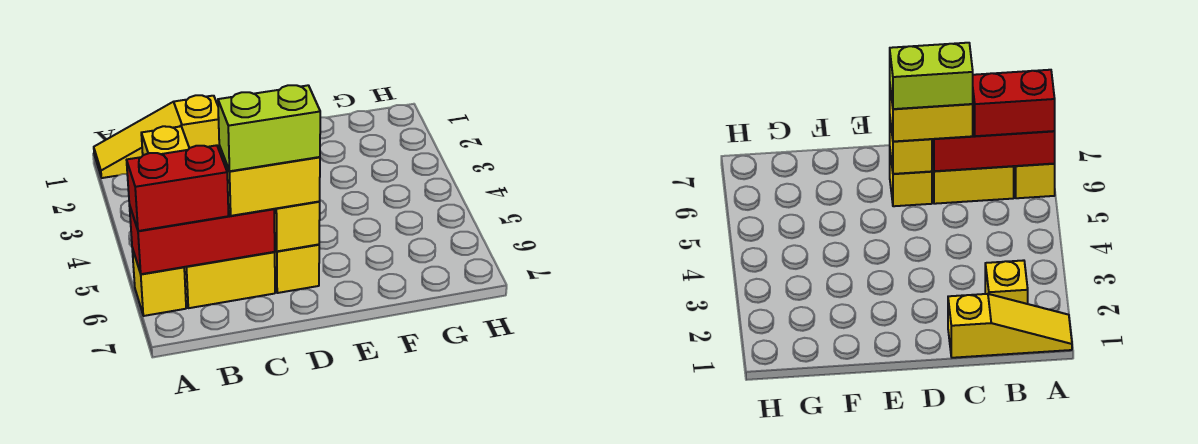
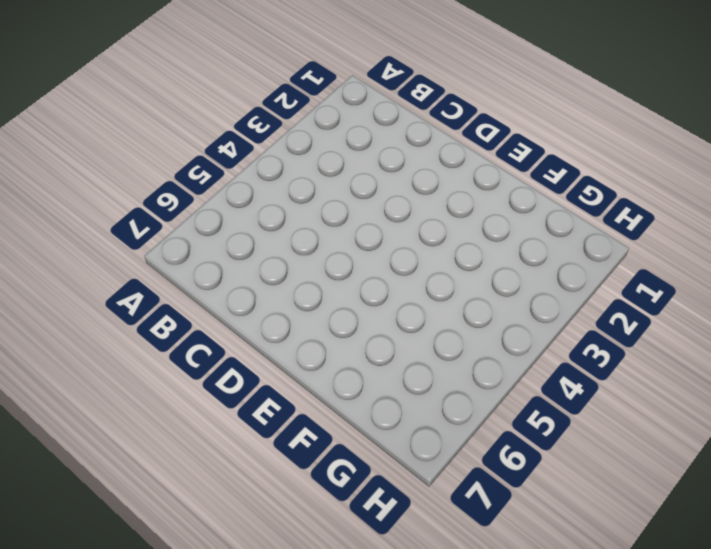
none -> yellow 1x3 slope [94,95,219,178]
none -> yellow 1x1 brick [132,248,186,316]

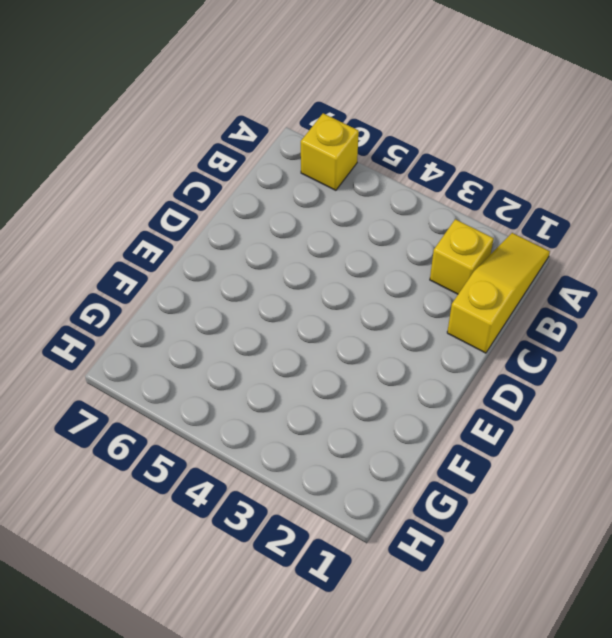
none -> yellow 1x2 brick [184,252,275,308]
none -> yellow 1x1 brick [275,244,319,293]

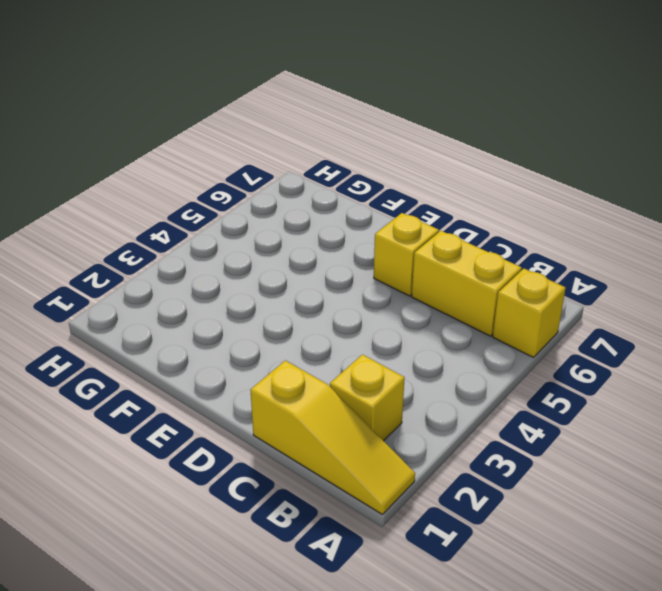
none -> red 1x3 brick [129,205,275,274]
none -> yellow 1x1 brick [274,201,320,251]

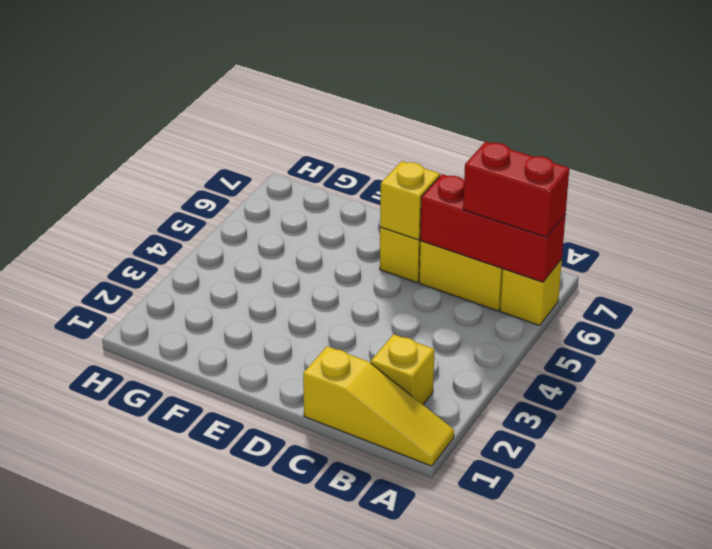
none -> yellow 1x2 brick [219,146,320,216]
none -> lime 1x2 brick [218,85,320,171]

